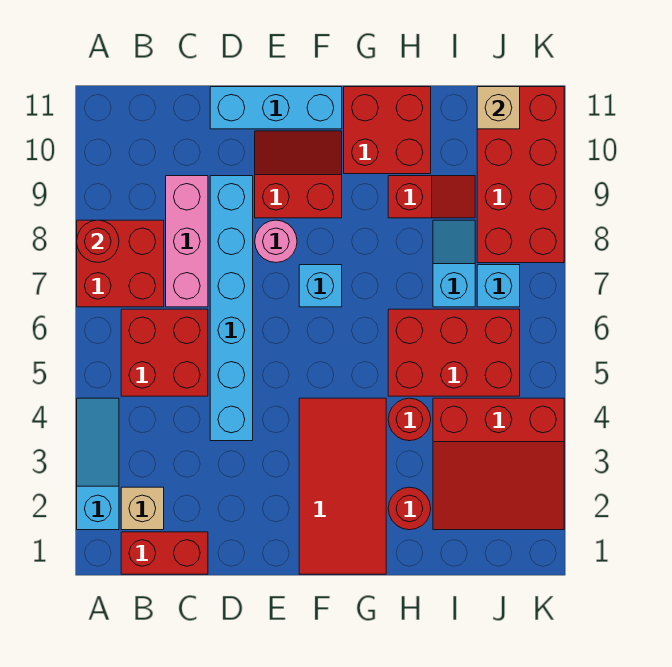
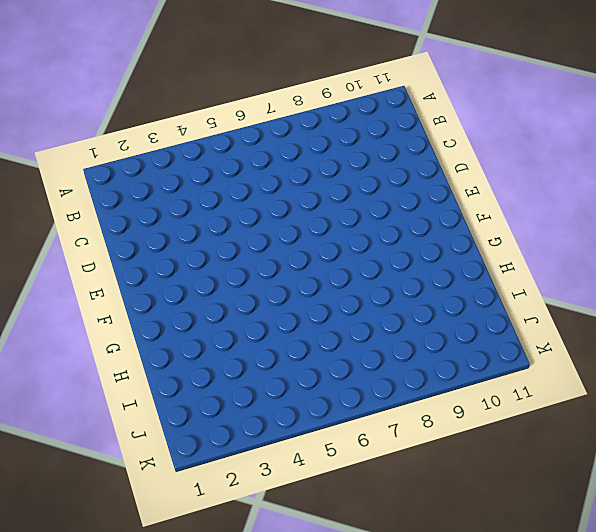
none -> cyan 1x3 slope [77,398,119,530]
none -> red 2x2 brick [77,220,164,307]
none -> red 1x2 brick [121,532,208,574]

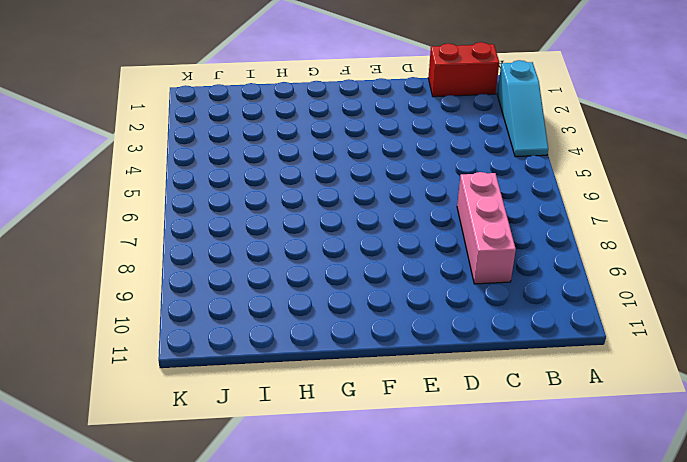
none -> red 2x2 brick [77,220,164,307]
none -> tan 1x1 brick [121,487,164,530]
none -> red 2x2 brick [121,309,208,396]

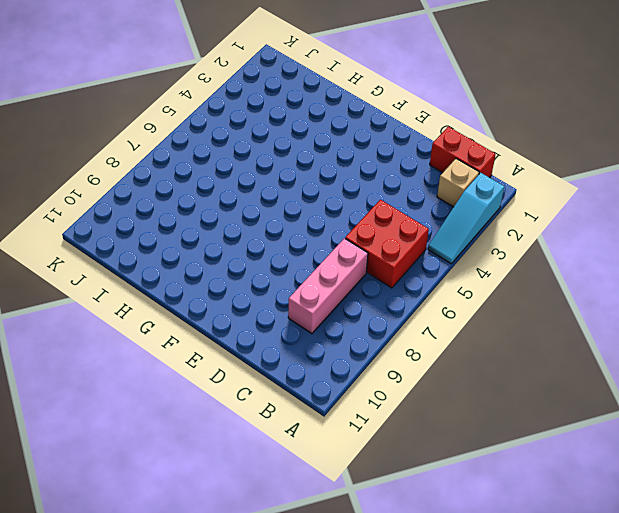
none -> red 2x2 brick [77,220,164,307]
none -> cyan 1x6 brick [210,176,253,441]
none -> cyan 1x3 brick [210,87,342,129]

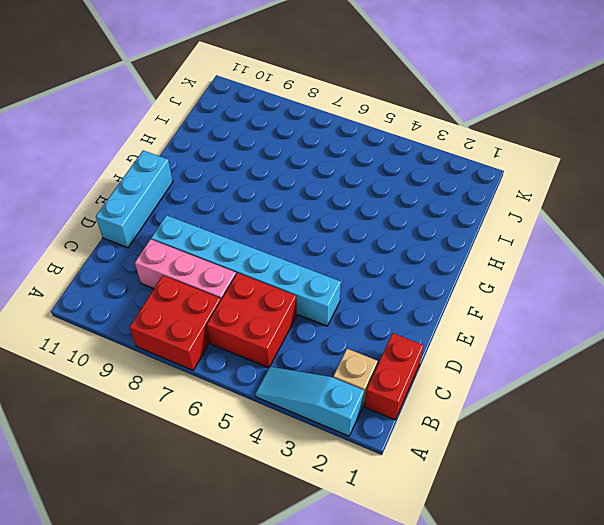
none -> pink 1x1 round brick [255,220,297,263]
none -> red 2x2 slope [255,131,342,218]
none -> red 2x4 tile [299,398,386,574]

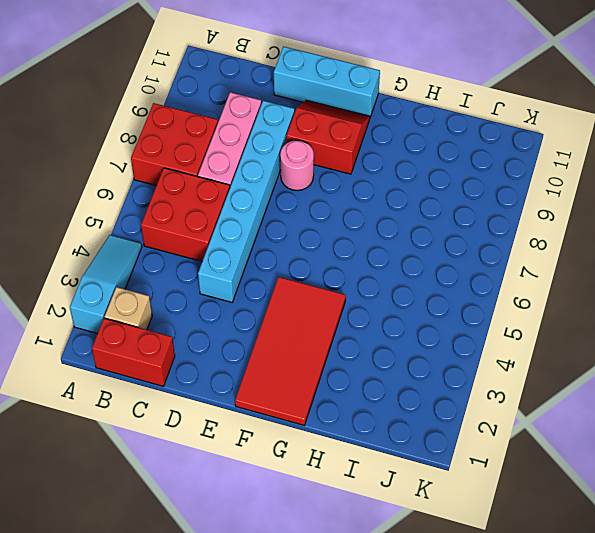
none -> cyan 1x1 brick [299,265,342,307]
none -> red 2x2 brick [344,87,431,174]
none -> red 1x1 round brick [388,487,431,530]

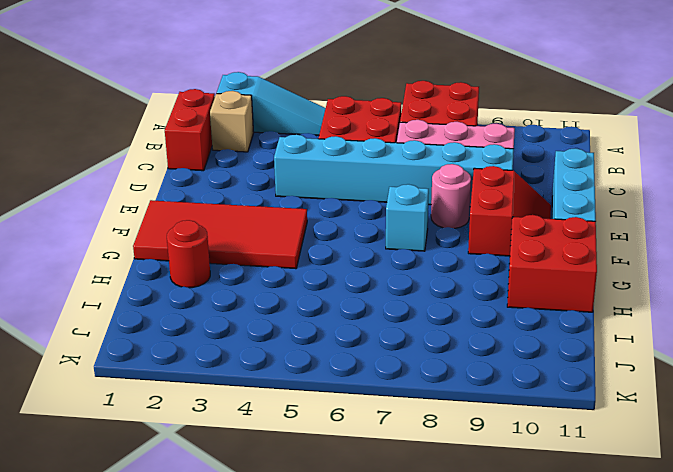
none -> red 1x1 round brick [388,398,431,441]
none -> red 2x3 brick [388,309,520,396]
none -> red 1x2 slope [388,176,475,218]

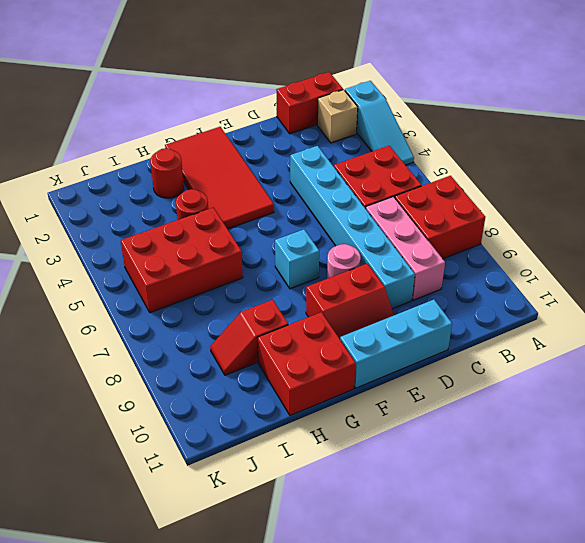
none -> red 3x3 slope [433,398,564,530]
none -> cyan 1x2 slope [433,220,475,307]
none -> cyan 1x1 brick [477,265,520,307]

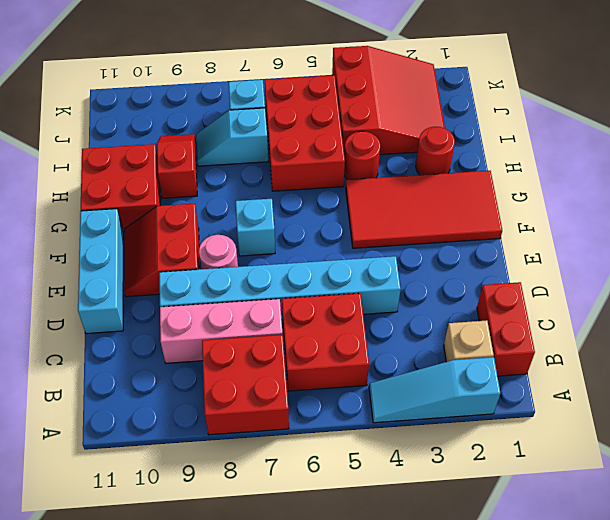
none -> red 2x4 brick [477,87,564,263]
none -> red 1x1 round brick [77,220,119,263]
none -> tan 1x1 brick [477,87,520,129]

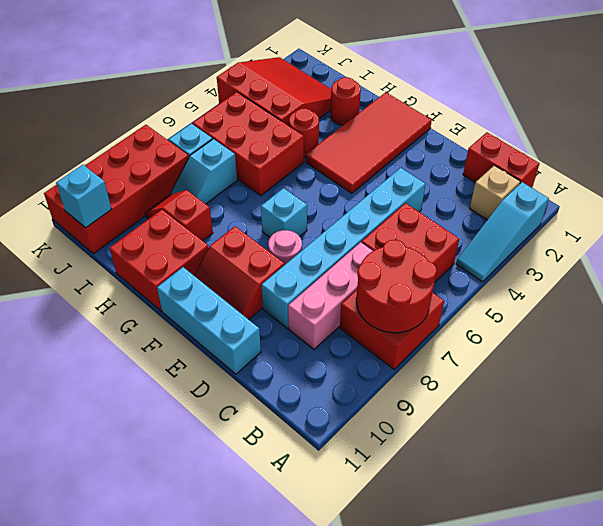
red 2x2 round brick [356,240,437,333] -> red 1x1 round brick [77,220,119,263]
cyan 1x1 brick [56,165,111,228] -> tan 1x1 brick [477,87,520,129]

